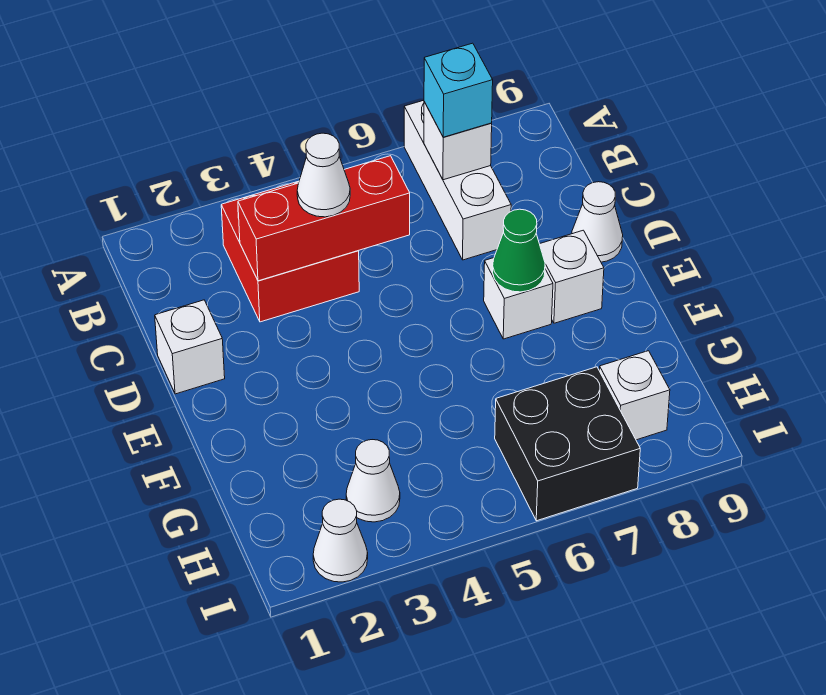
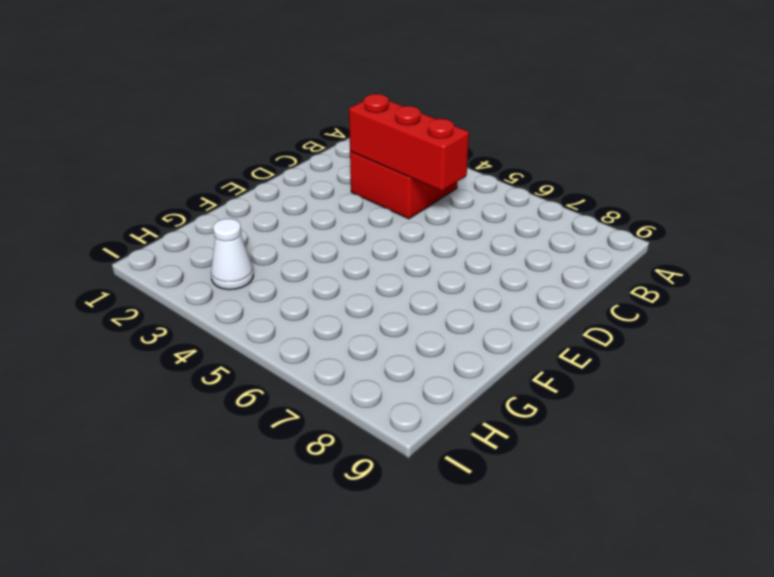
none -> white 1x3 brick [404,100,511,260]
none -> white 1x1 brick [155,300,225,394]
none -> white 1x1 cone [572,182,623,262]

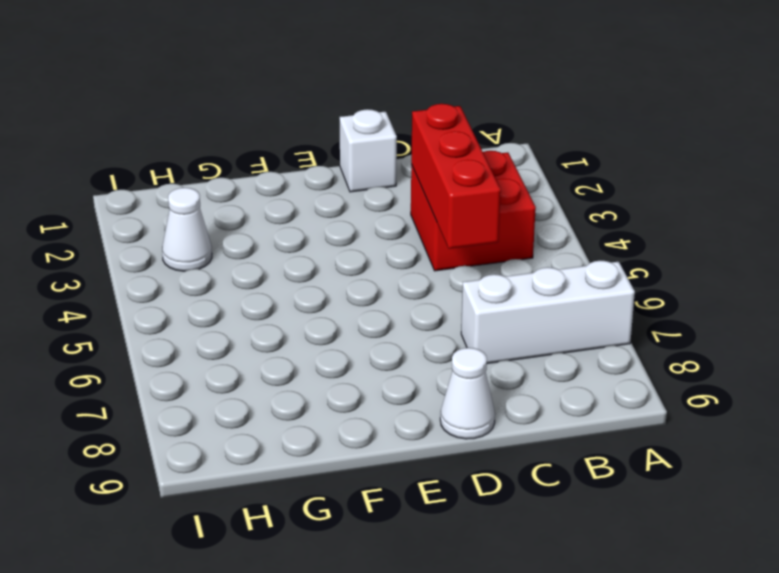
none -> white 1x1 brick [484,258,553,339]
none -> white 1x1 brick [540,230,604,323]
none -> black 2x2 brick [495,367,640,521]

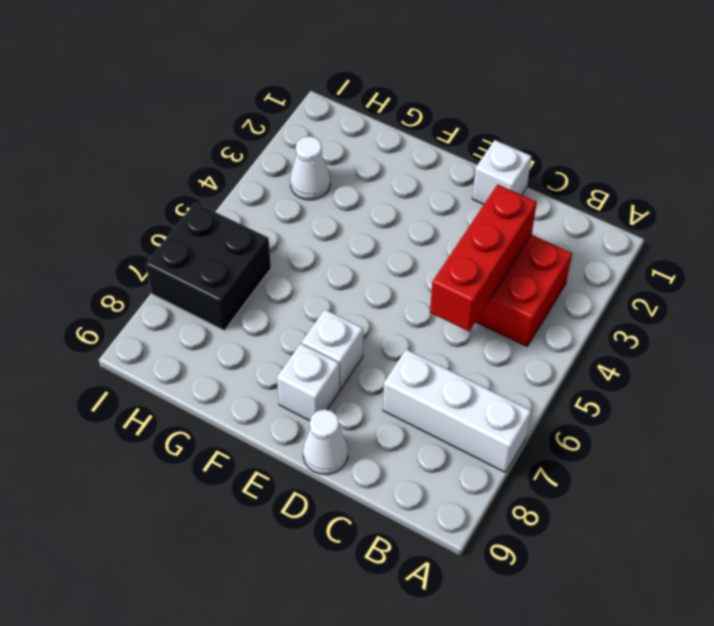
none -> white 1x1 brick [599,351,670,440]
none -> white 1x1 cone [313,499,368,582]
none -> white 1x1 brick [424,102,492,180]

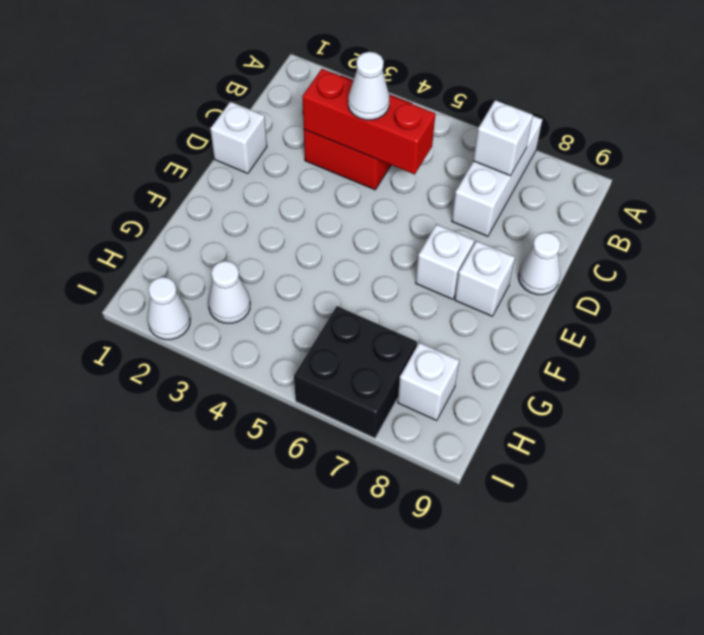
none -> green 1x1 cone [493,209,545,292]
none -> cyan 1x1 brick [424,43,493,137]

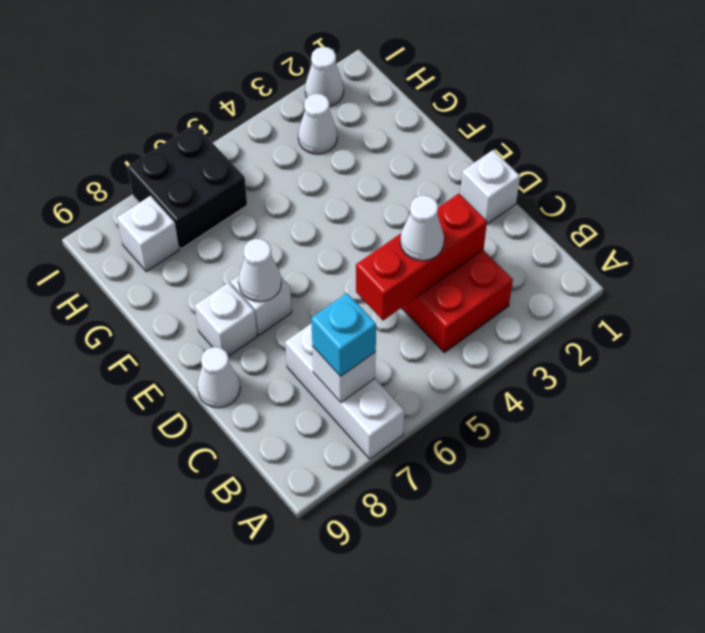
white 1x1 cone [239,239,281,302] -> green 1x1 cone [493,209,545,292]

